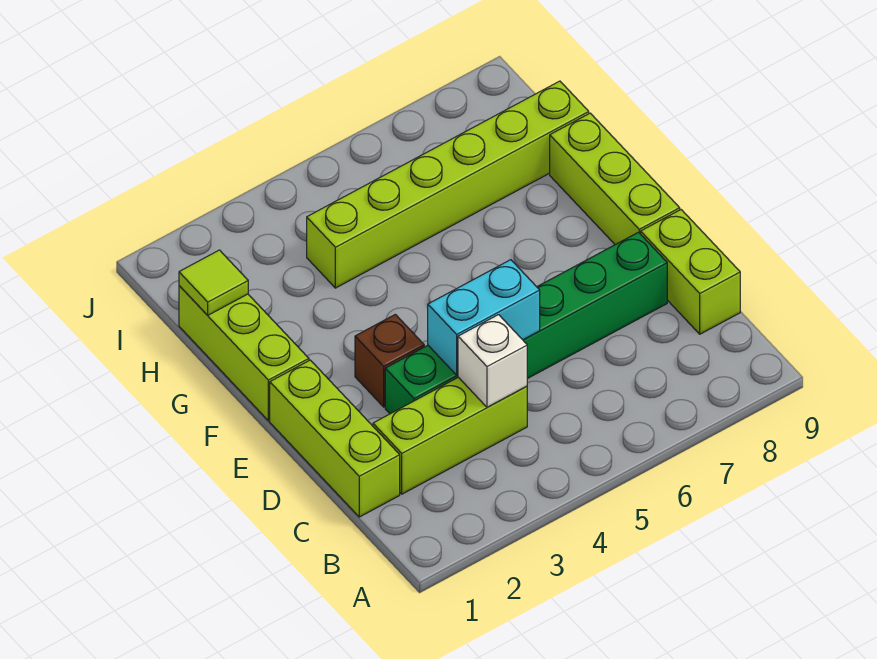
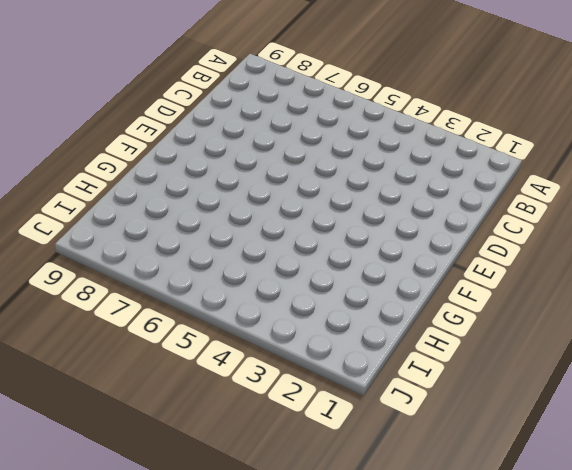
none -> lime 1x3 brick [270,360,400,517]
none -> lime 1x3 brick [373,377,527,494]

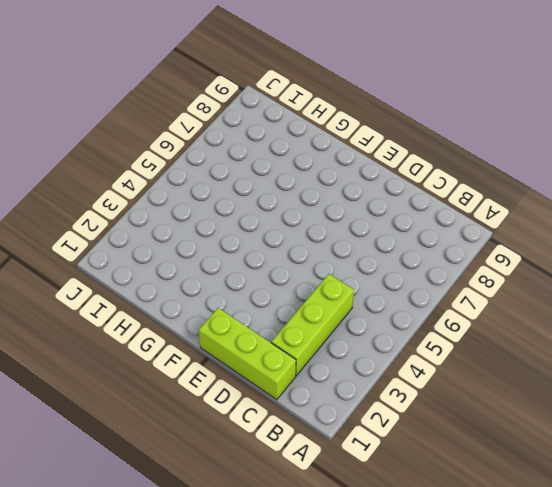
none -> lime 1x2 brick [641,210,740,334]
none -> green 1x6 brick [385,232,667,414]

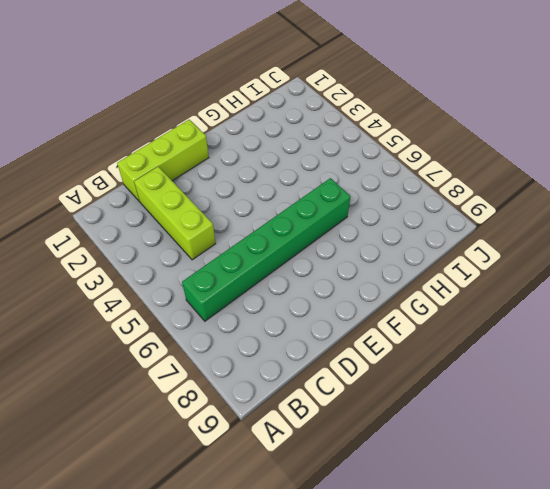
green 1x6 brick [182,178,351,321] -> green 1x6 brick turned to [385,232,667,414]
none -> lime 1x2 brick [641,210,740,334]
none -> brown 1x1 brick [355,314,424,407]

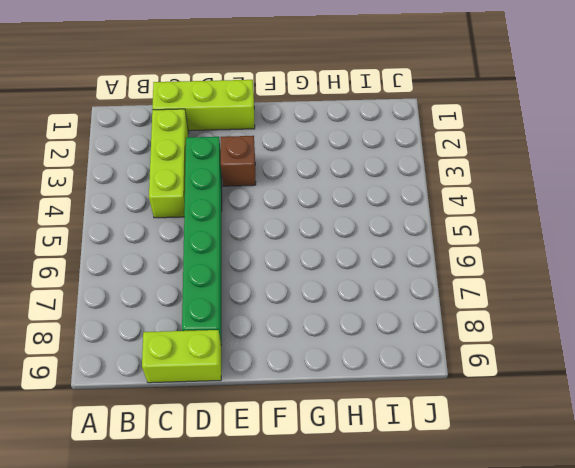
none -> lime 1x3 brick [550,113,680,245]
none -> lime 1x3 brick [179,286,309,421]

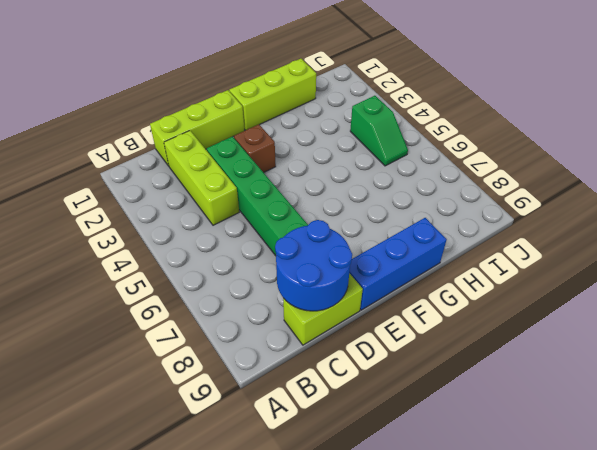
blue 2x2 round brick [275,220,352,311] -> none
blue 1x3 brick [349,218,447,310] -> lime 1x3 brick [550,113,680,245]
green 1x2 slope [350,96,408,166] -> none
none -> lime 1x6 brick [307,81,589,288]
none -> white 1x1 brick [458,315,527,407]

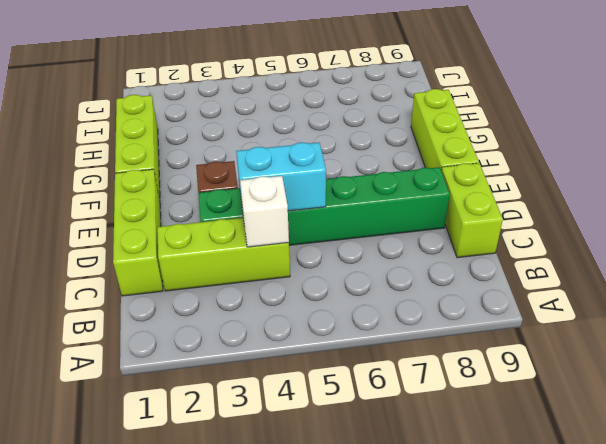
none -> lime 1x6 brick [307,81,589,288]
none -> lime 1x1 tile [179,250,248,315]

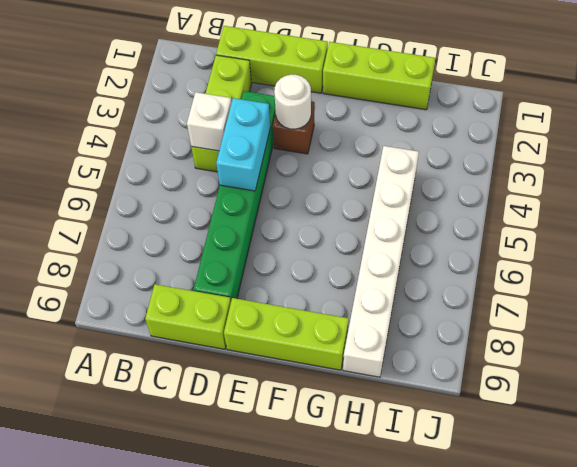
white 1x1 round brick [274,75,311,129] -> none
white 1x6 brick [343,146,419,377] -> lime 1x6 brick [307,81,589,288]
none -> lime 1x1 tile [179,250,248,315]

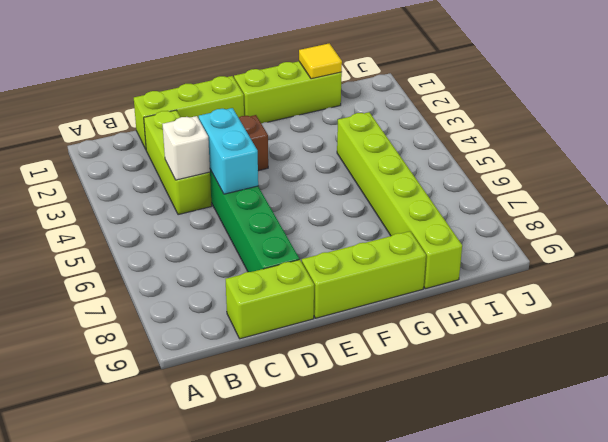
yellow 1x1 tile [299,43,342,79] -> lime 1x1 tile [179,250,248,315]

